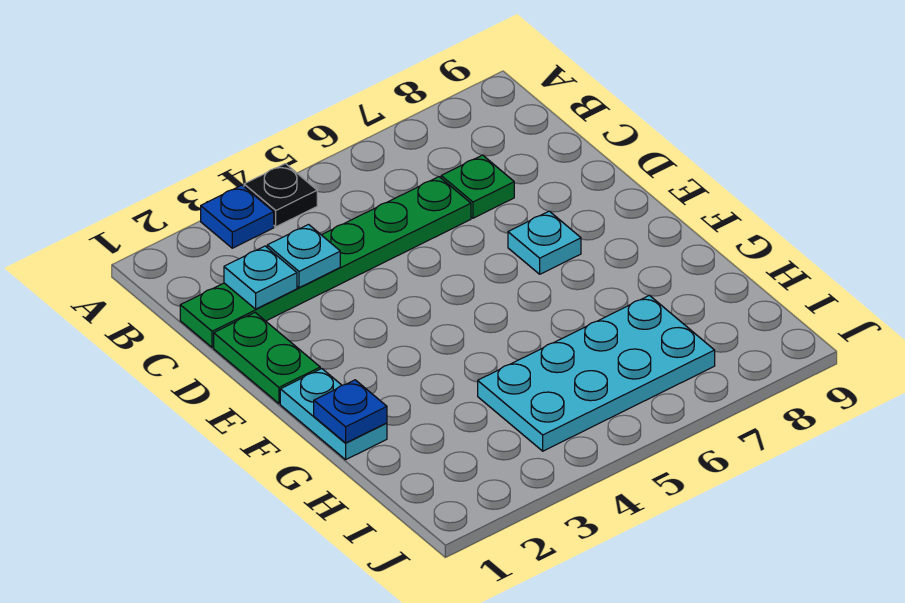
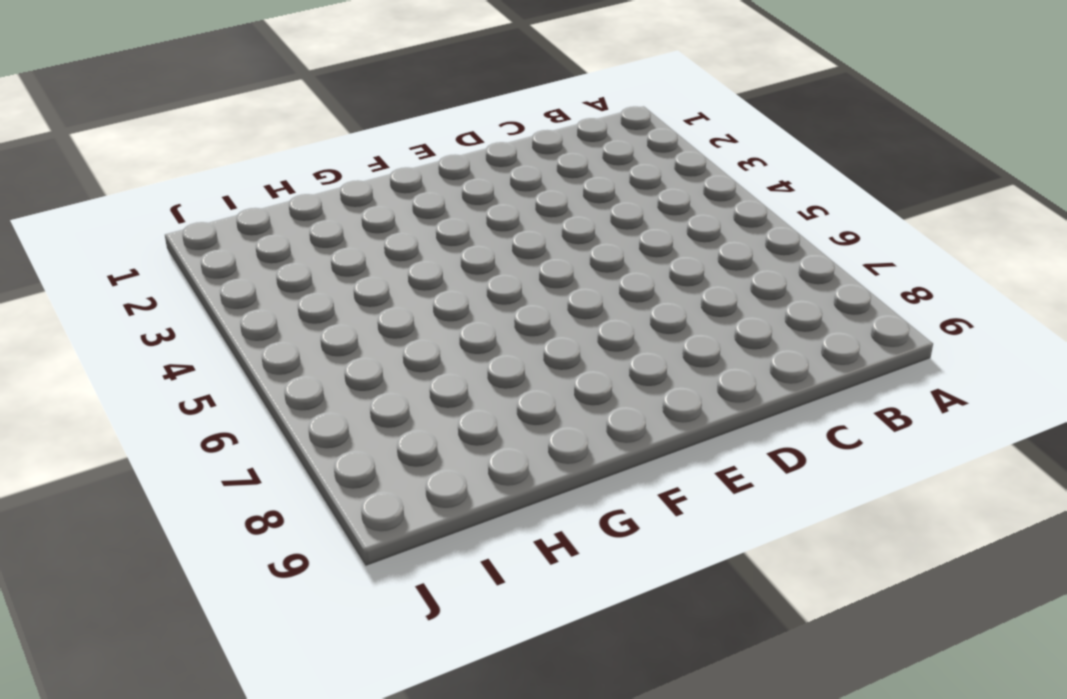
none -> blue 1x1 plate [201,185,274,248]
none -> black 1x1 plate [244,164,317,227]

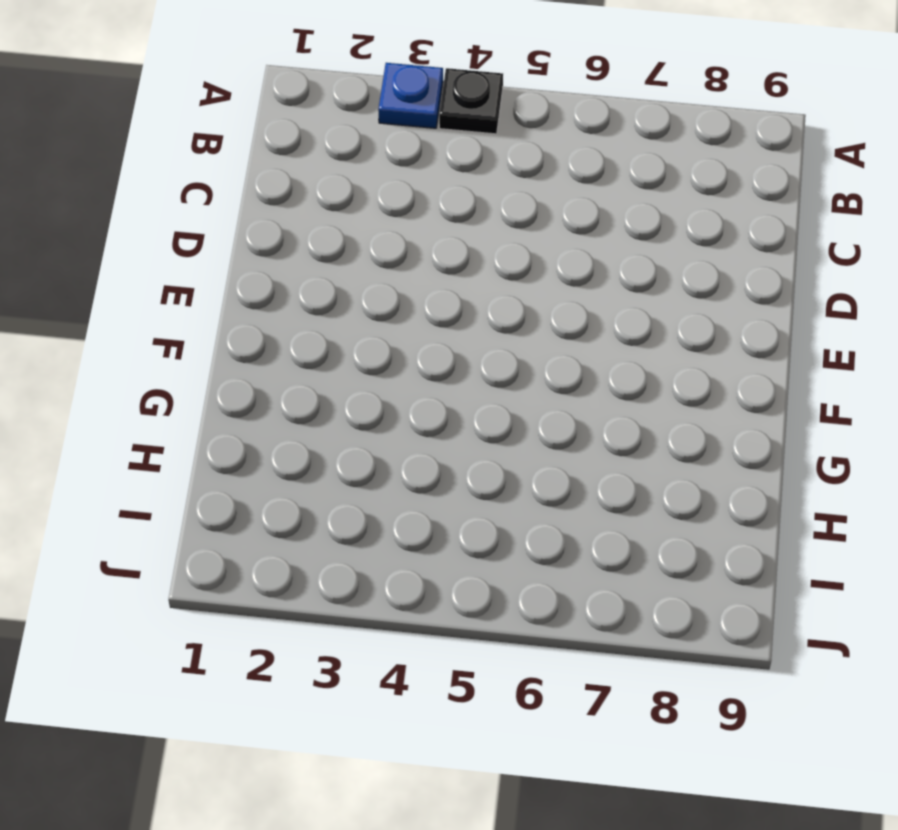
none -> green 1x6 plate [180,177,471,347]
none -> green 1x1 plate [441,155,514,218]

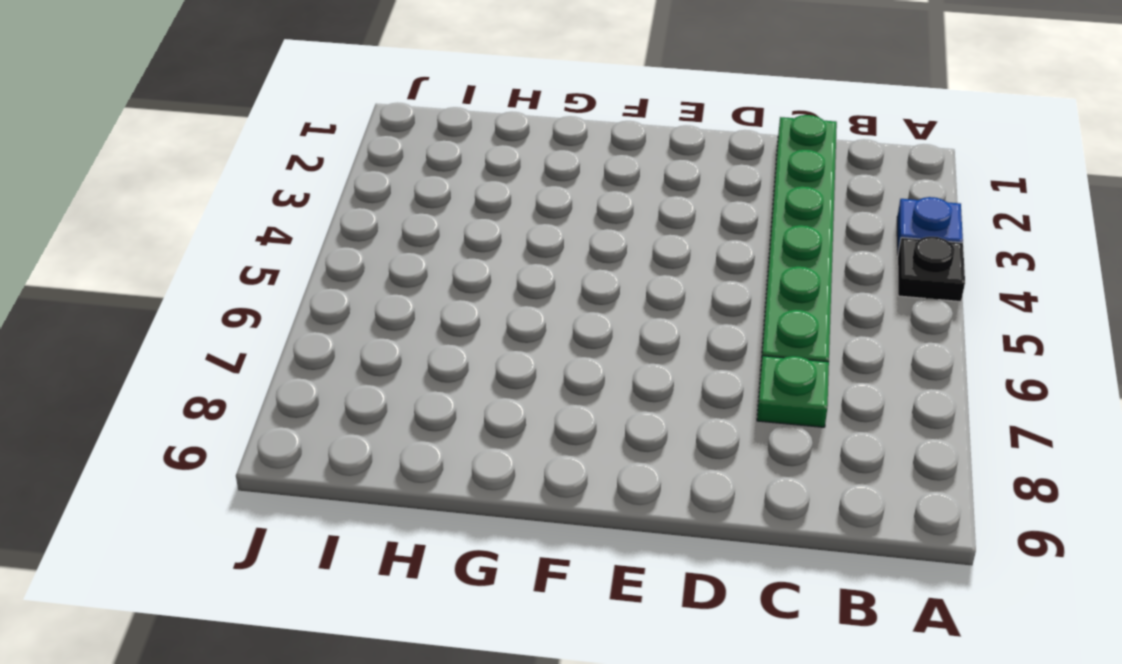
none -> green 1x2 plate [214,313,320,403]
none -> cyan 1x1 plate [508,211,581,274]

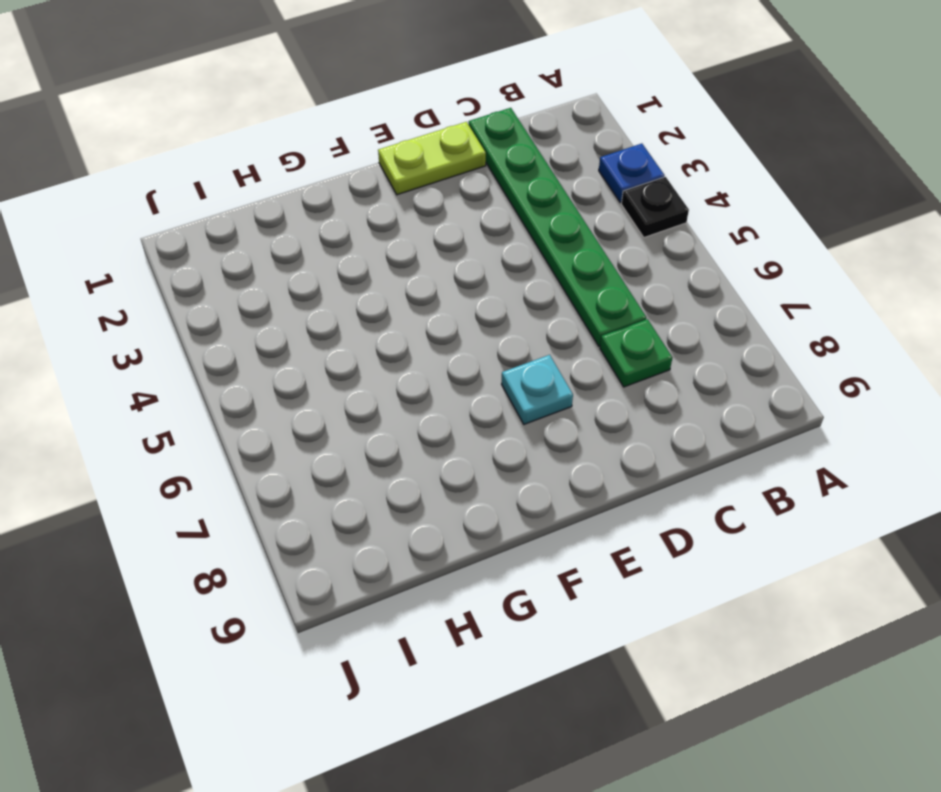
lime 1x2 plate [378,122,486,195] -> green 1x2 plate [214,313,320,403]
none -> cyan 1x2 plate [280,369,387,460]
none -> cyan 2x4 plate [478,295,715,451]

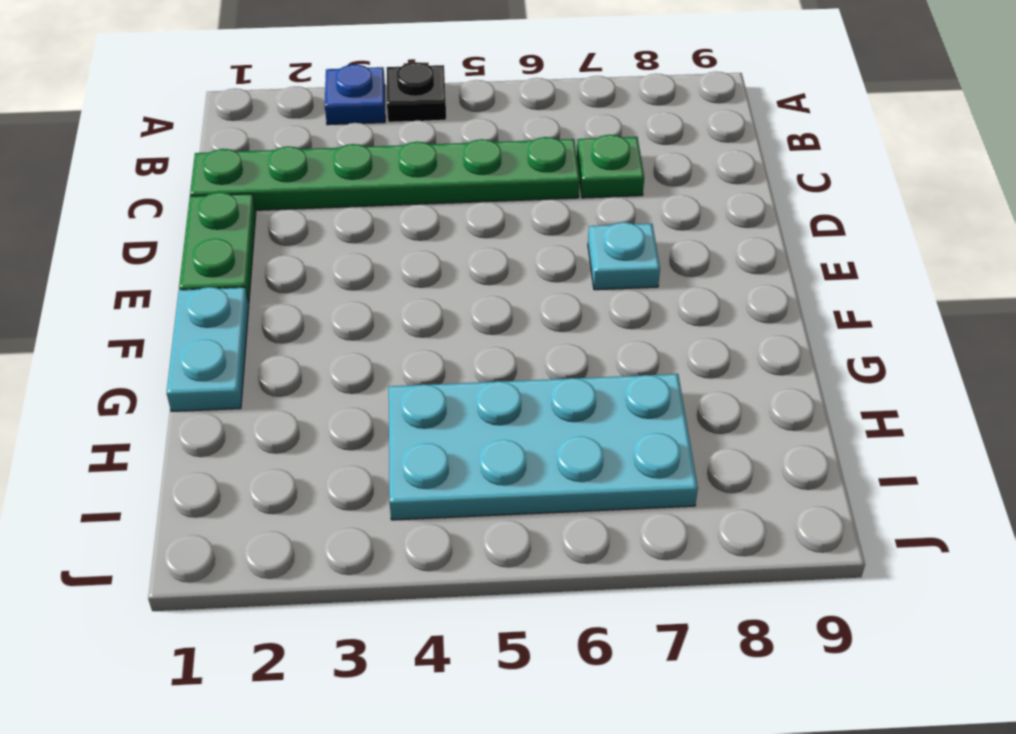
none -> cyan 1x1 plate [224,246,297,309]
none -> cyan 1x1 plate [267,225,340,288]

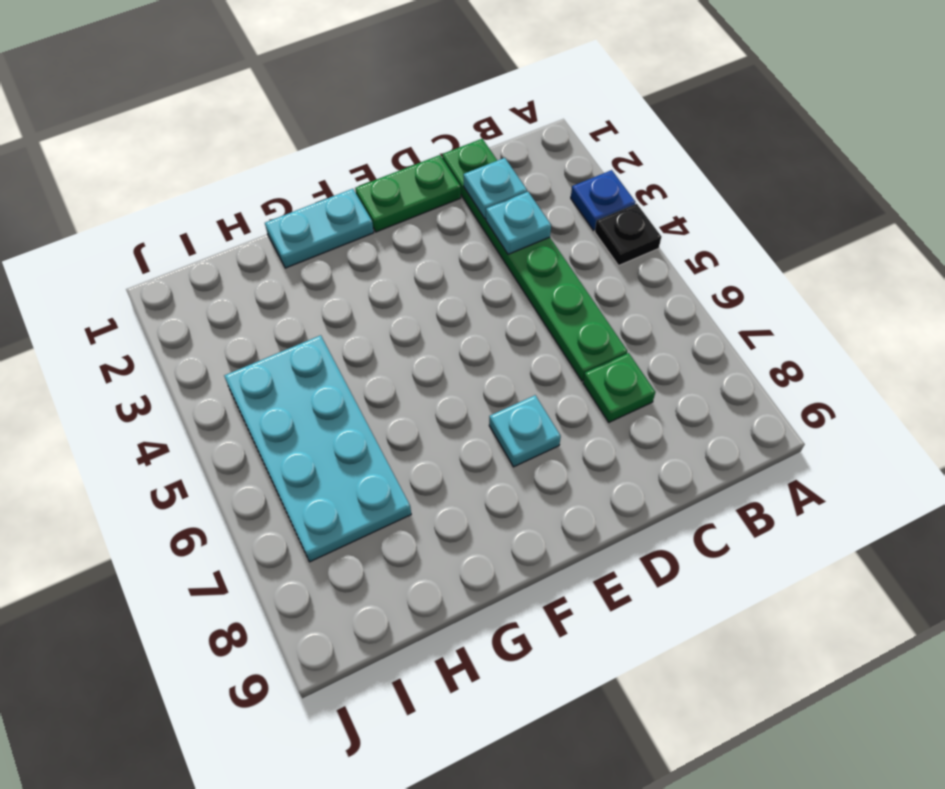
none -> blue 1x1 plate [314,380,387,443]

